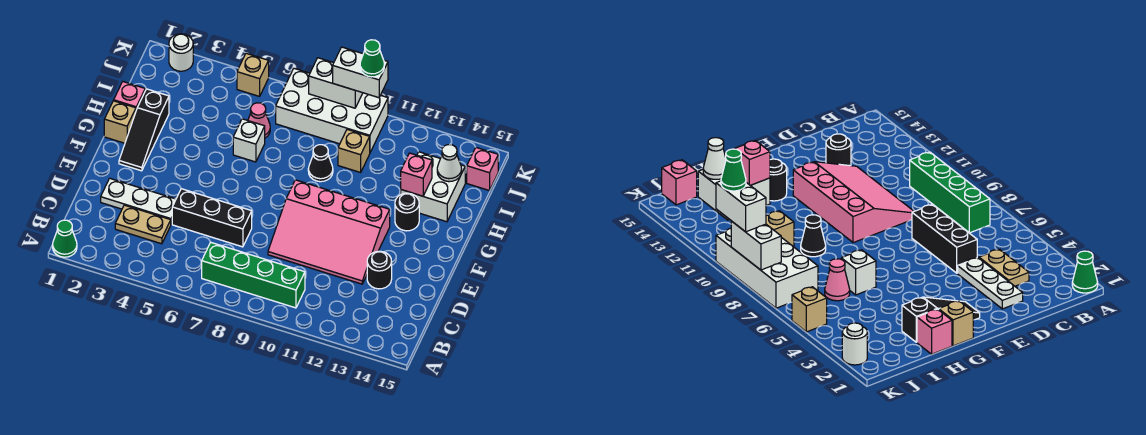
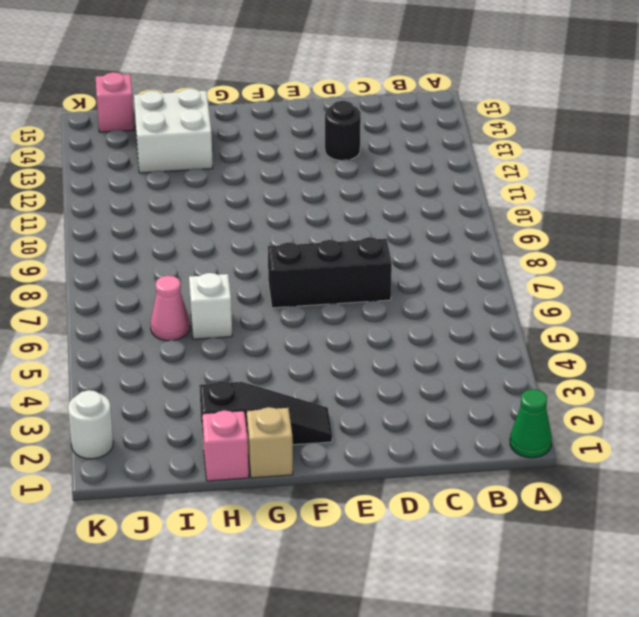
black 1x3 brick [268,237,392,308] -> black 1x3 brick turned to [172,189,252,247]
none -> green 1x4 brick [202,242,305,308]
none -> tan 1x2 plate [115,205,171,244]
none -> white 1x3 plate [101,178,176,224]

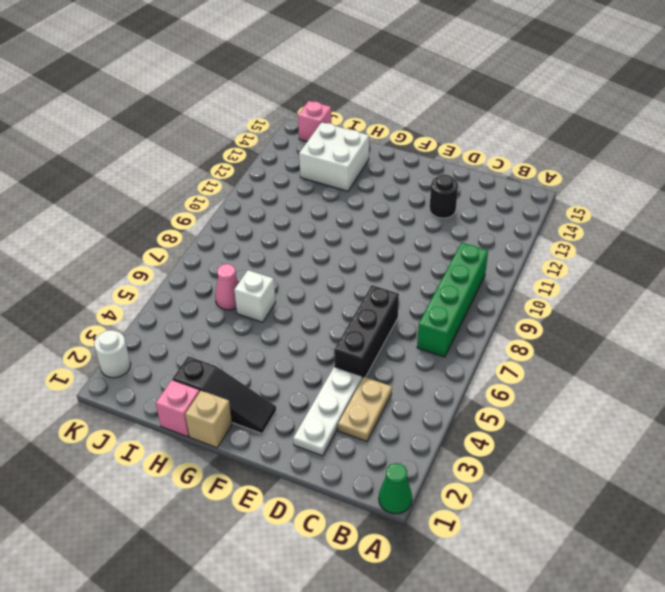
none -> pink 3x4 slope [268,180,390,284]
none -> black 1x1 round brick [395,193,419,231]
none -> black 1x1 cone [308,145,333,182]

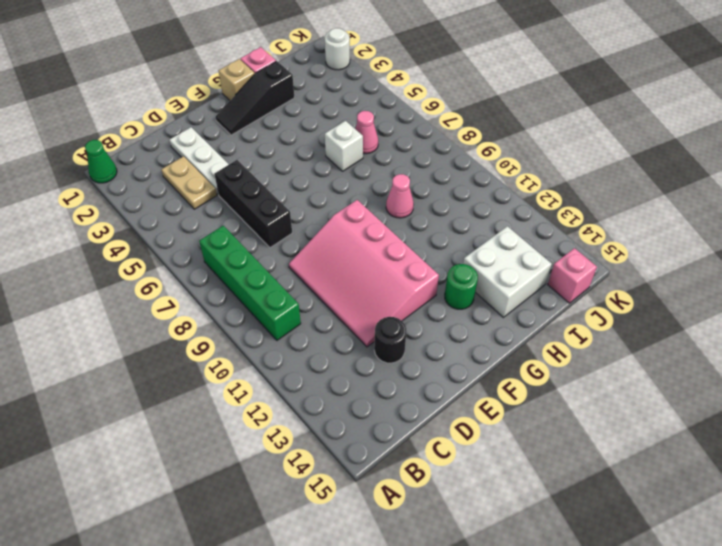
green 1x1 round brick [445,264,478,309] -> black 1x1 round brick [395,193,419,231]
pink 1x1 cone [386,174,414,218] -> black 1x1 cone [308,145,333,182]
none -> tan 1x1 brick [338,129,370,172]
none -> white 2x4 brick [276,68,388,152]
none -> tan 1x1 brick [237,53,269,96]

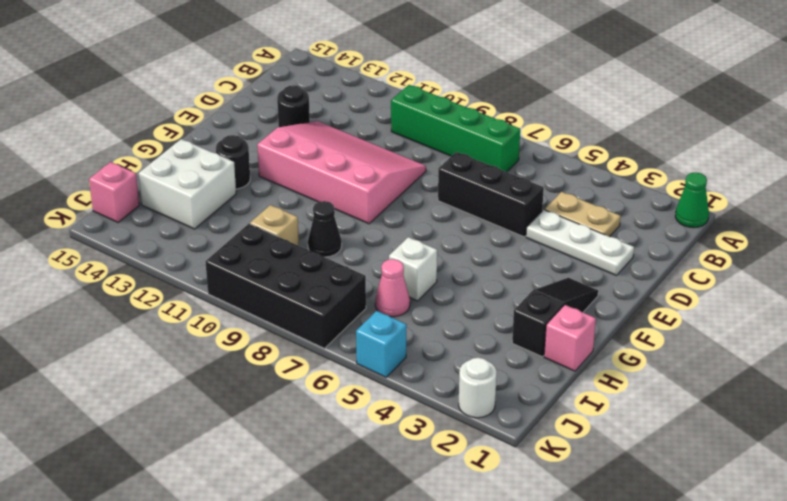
black 2x4 brick [205,224,366,348] -> white 2x4 brick [276,68,388,152]
cyan 1x1 brick [356,311,407,377] -> tan 1x1 brick [237,53,269,96]
none -> tan 1x1 brick [104,101,136,143]
none -> pink 1x1 brick [401,153,432,196]
none -> white 1x1 cone [437,145,462,182]

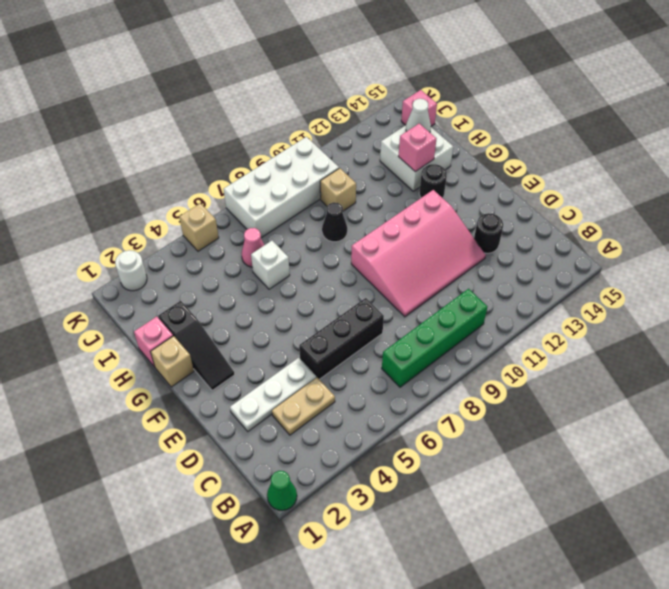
none -> white 1x2 brick [309,58,363,108]
none -> white 1x2 brick [333,47,388,98]
none -> green 1x1 cone [360,40,384,77]

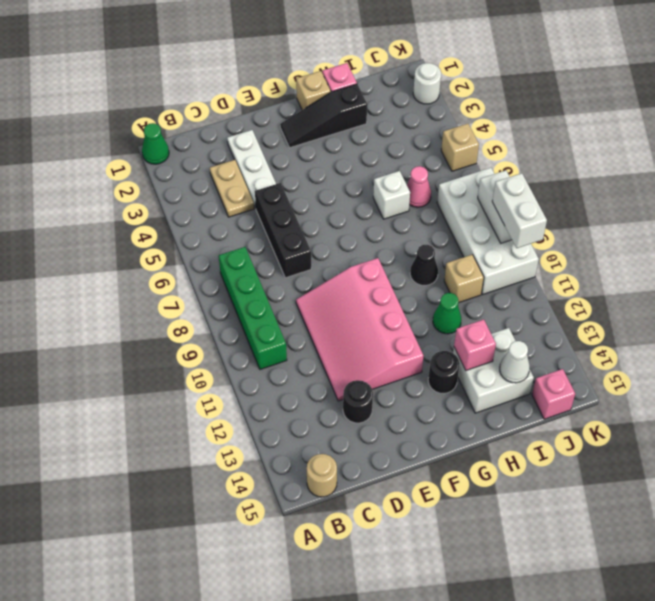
tan 1x1 round brick [307,454,337,497] -> none
green 1x1 cone [433,293,461,334] -> green 1x1 cone moved to [360,40,384,77]

